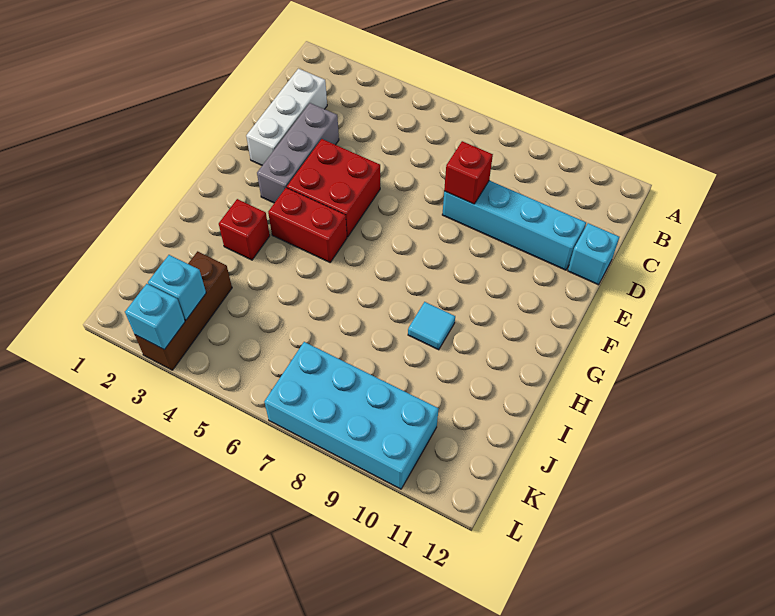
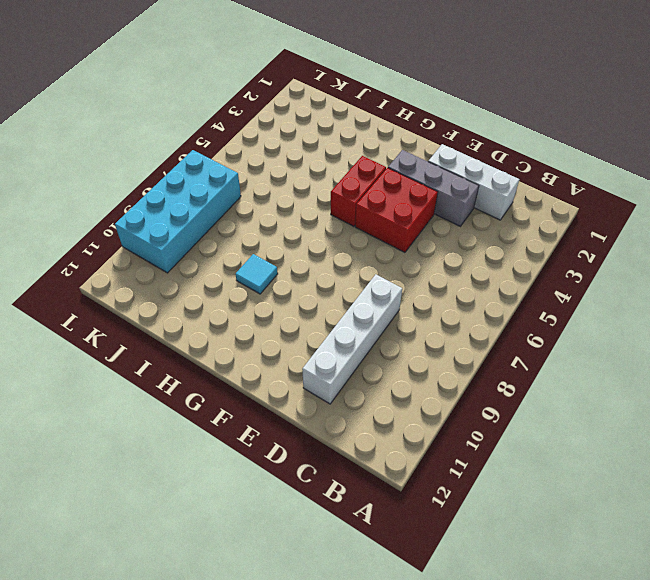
white 1x4 brick [302,274,402,404] -> cyan 1x4 brick [442,180,586,270]
none -> cyan 1x1 brick [568,223,619,285]
none -> red 1x1 brick [219,199,270,260]
none -> brown 1x3 brick [135,251,232,370]

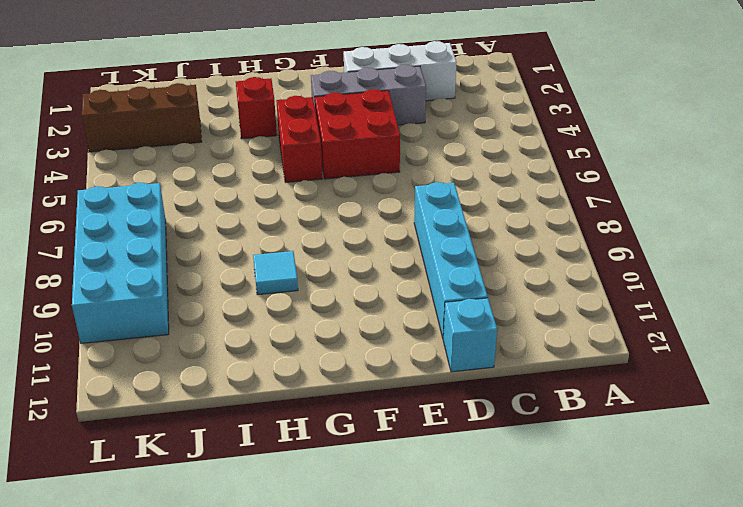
none -> red 1x1 brick [444,141,493,204]
none -> cyan 1x1 brick [148,255,206,320]
none -> cyan 1x1 brick [125,284,185,350]

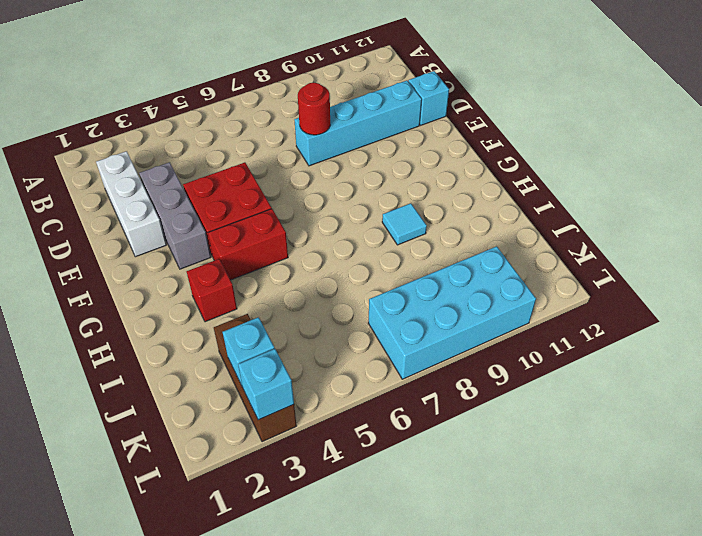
red 1x1 round brick [298,83,330,135] -> red 1x1 brick [444,141,493,204]

